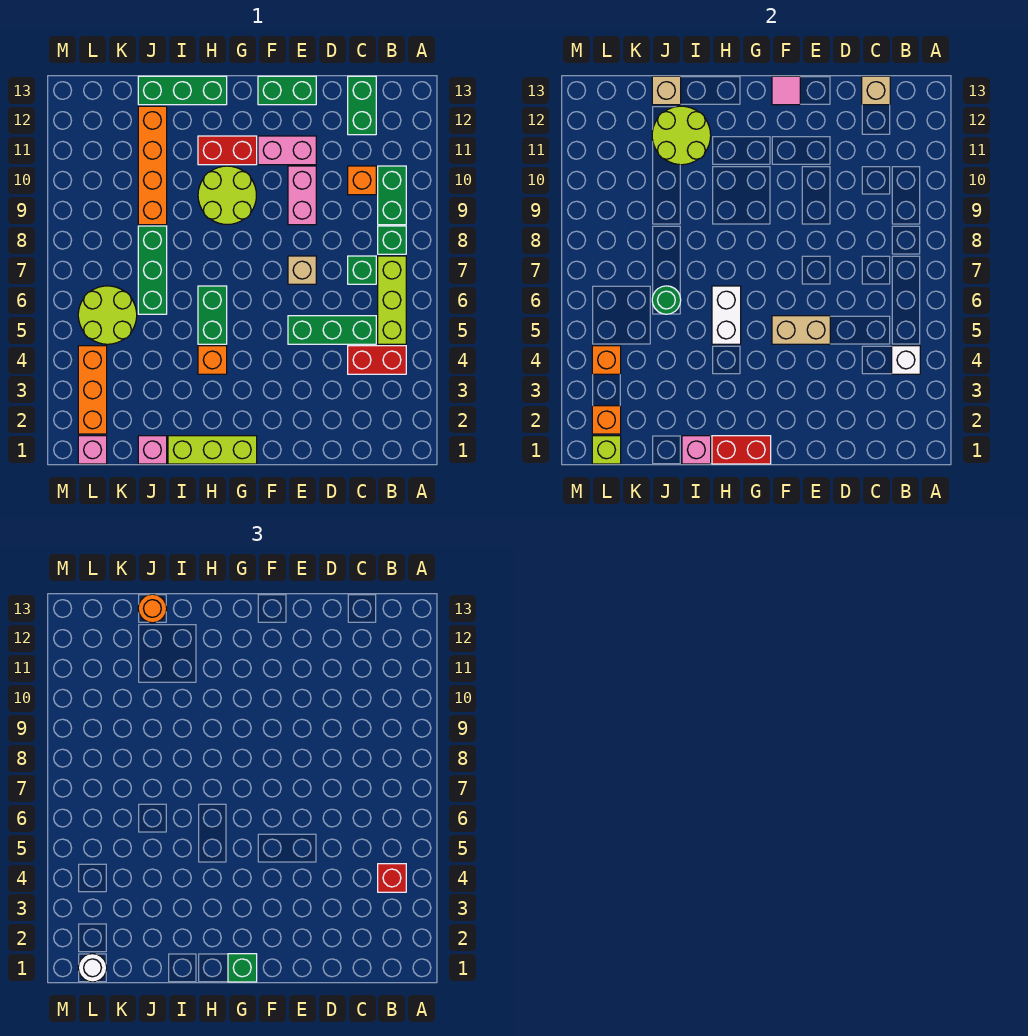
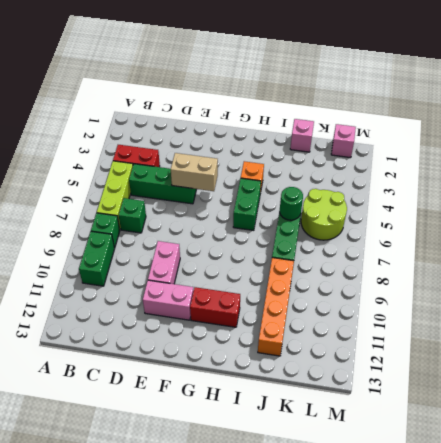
none -> orange 1x1 brick [348,166,376,195]
none -> green 1x2 brick [348,76,376,135]
none -> tan 1x1 brick [288,256,316,284]
none -> green 1x2 brick [258,76,316,105]

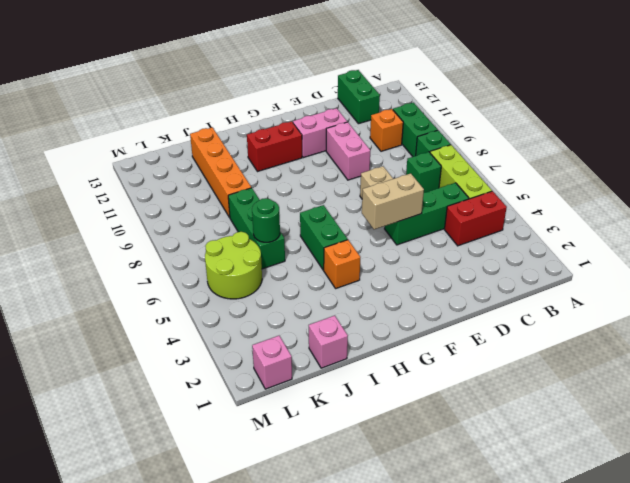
none -> green 1x2 brick [258,76,316,105]
none -> lime 1x3 brick [168,436,257,464]
none -> lime 2x2 round brick [198,166,256,225]
none -> green 1x3 brick [138,76,227,105]

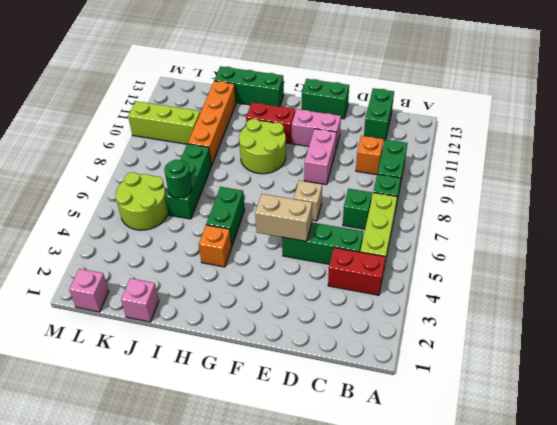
lime 1x3 brick [128,101,200,144] -> lime 1x3 brick moved to [168,436,257,464]
none -> orange 1x3 brick [78,346,107,434]
none -> white 1x1 brick [892,346,920,374]
none -> tan 1x1 brick [862,76,890,105]
none -> pink 1x1 tile [772,76,800,105]

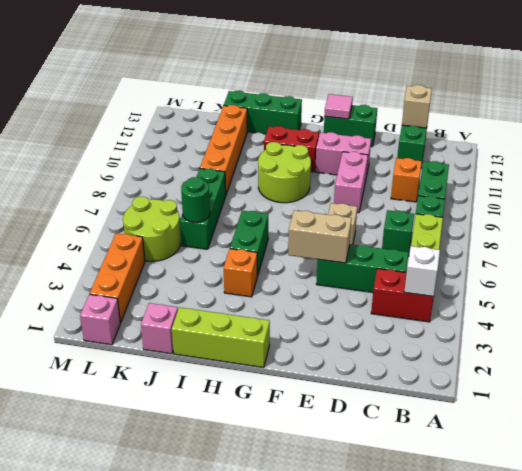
none -> red 1x2 brick [712,436,771,464]
none -> white 1x2 brick [712,286,741,344]
none -> pink 1x1 brick [682,436,711,464]
none -> lime 2x2 round brick [652,106,711,165]

